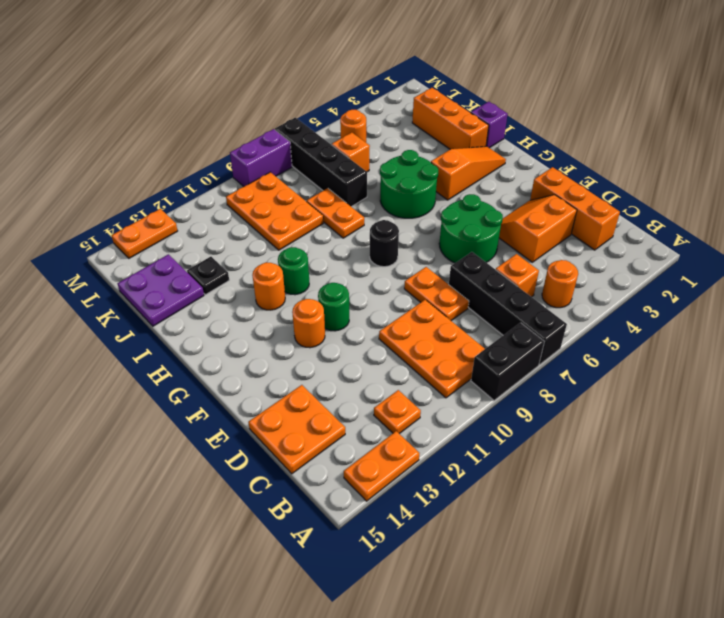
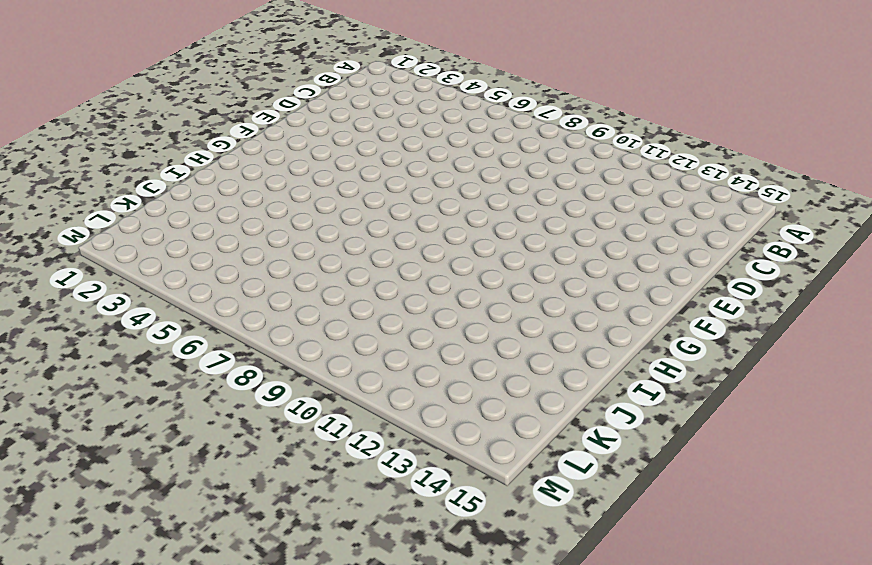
none -> black 1x4 brick [449,252,567,365]
none -> black 1x2 brick [471,323,544,400]
none -> orange 1x2 plate [344,431,419,501]
none -> orange 1x1 round brick [542,260,578,308]

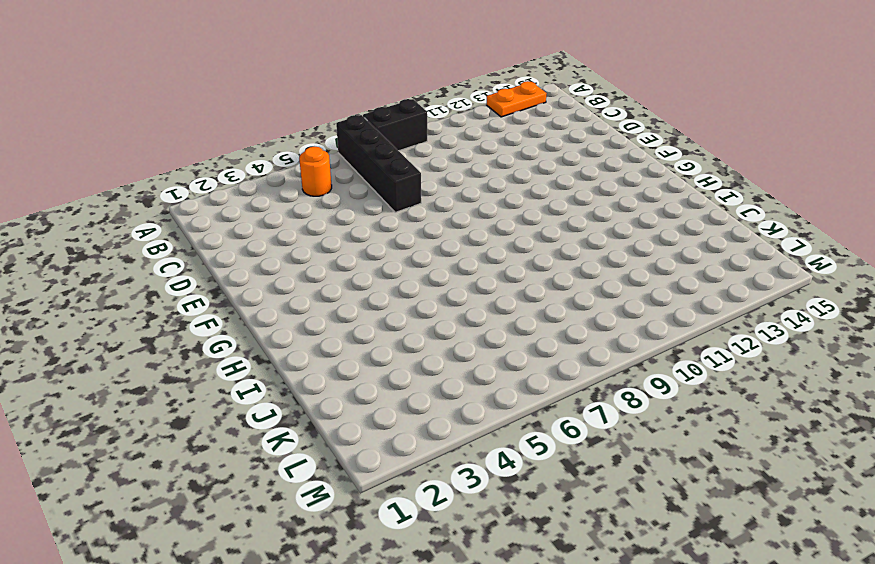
none -> orange 2x3 plate [379,300,485,398]
none -> orange 1x1 plate [374,390,421,434]
none -> orange 1x3 brick [530,167,620,250]
none -> orange 1x1 brick [496,254,539,297]

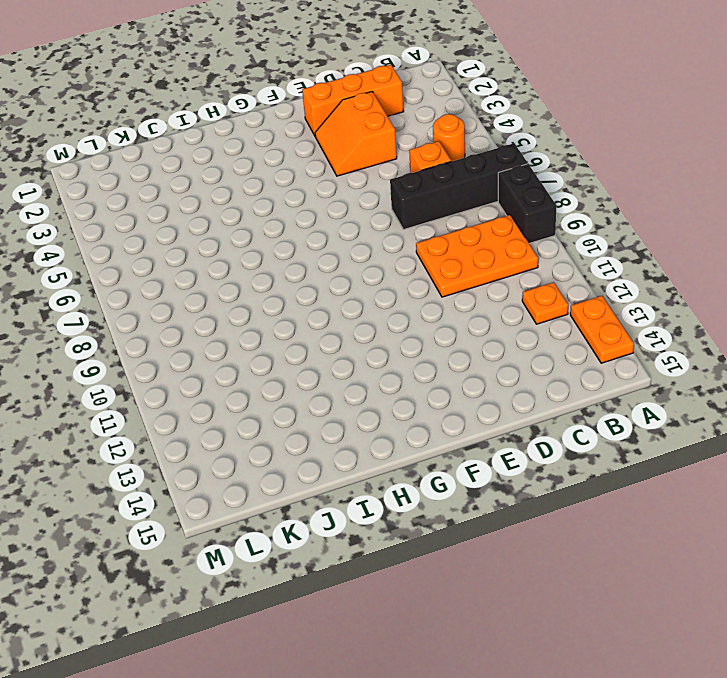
none -> orange 2x2 plate [248,385,345,474]
none -> orange 1x2 plate [404,267,469,321]
none -> green 2x2 round brick [439,194,503,263]
none -> green 1x1 round brick [318,283,349,331]

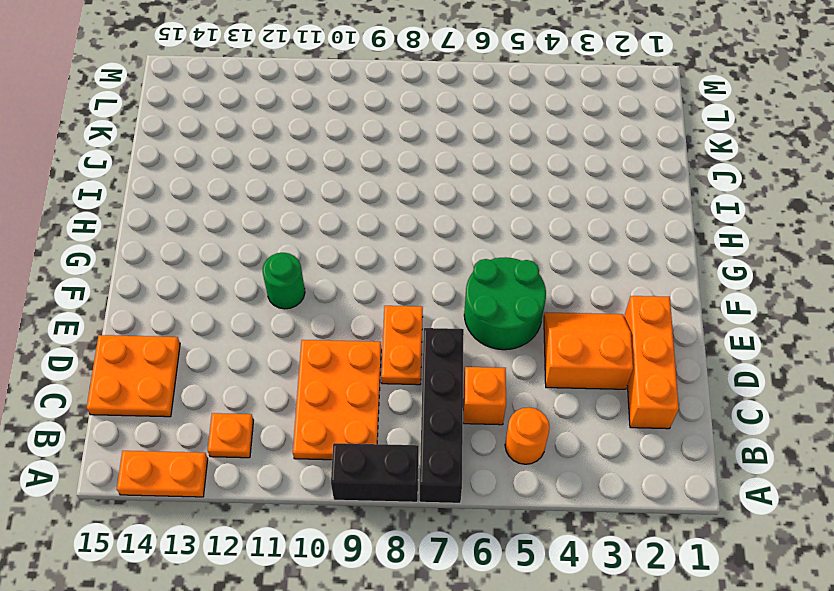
none -> orange 1x1 round brick [292,299,325,348]
none -> black 1x1 round brick [370,220,399,267]
none -> orange 1x3 slope [431,146,506,200]
none -> green 2x2 round brick [380,150,438,218]

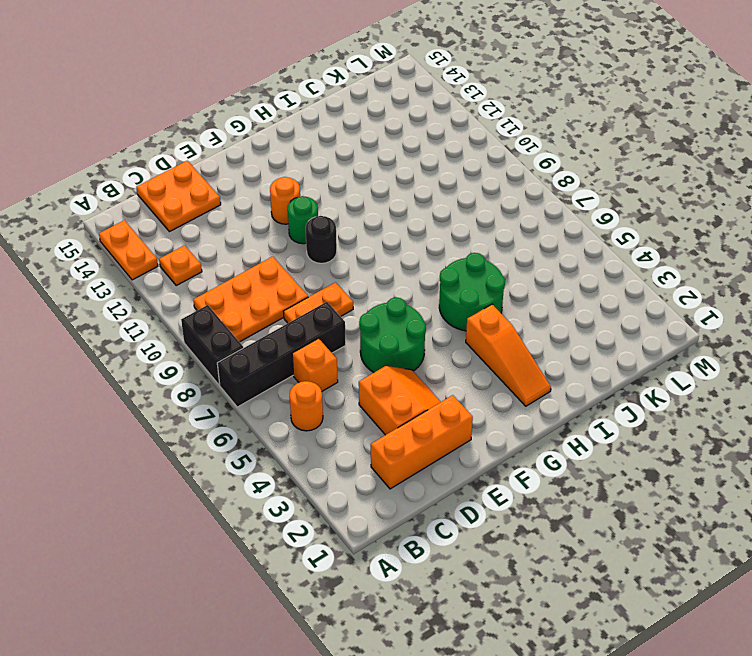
black 1x1 round brick [306,216,337,263] -> black 1x1 round brick moved to [370,220,399,267]
none -> green 1x1 round brick [278,247,309,295]
none -> orange 1x1 round brick [252,262,285,310]
none -> purple 1x1 brick [471,102,508,148]
none -> orange 1x3 brick [412,88,489,149]

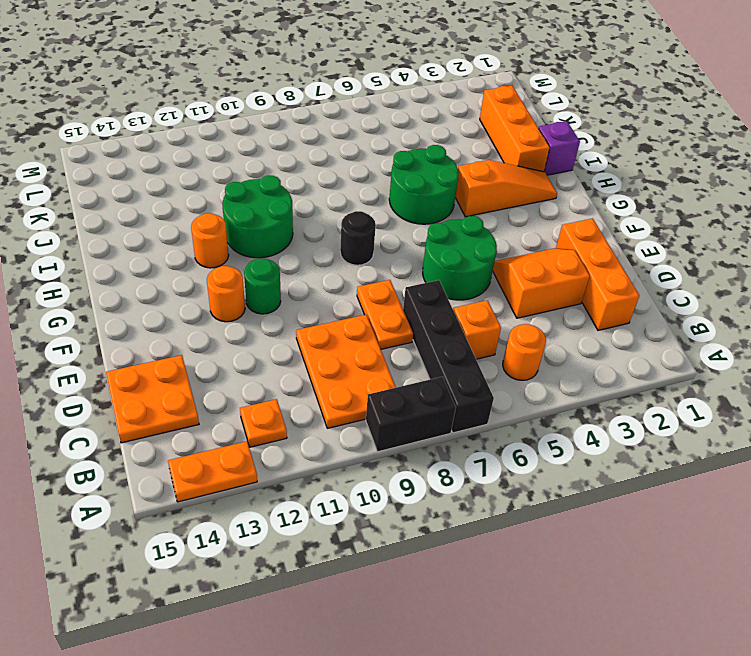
green 2x2 round brick [223,176,293,258] -> green 1x1 round brick [278,247,309,295]
none -> orange 1x2 plate [307,188,364,238]
none -> black 1x4 brick [275,118,367,207]
none -> orange 2x3 plate [226,172,323,250]
none -> black 1x1 plate [187,257,229,295]

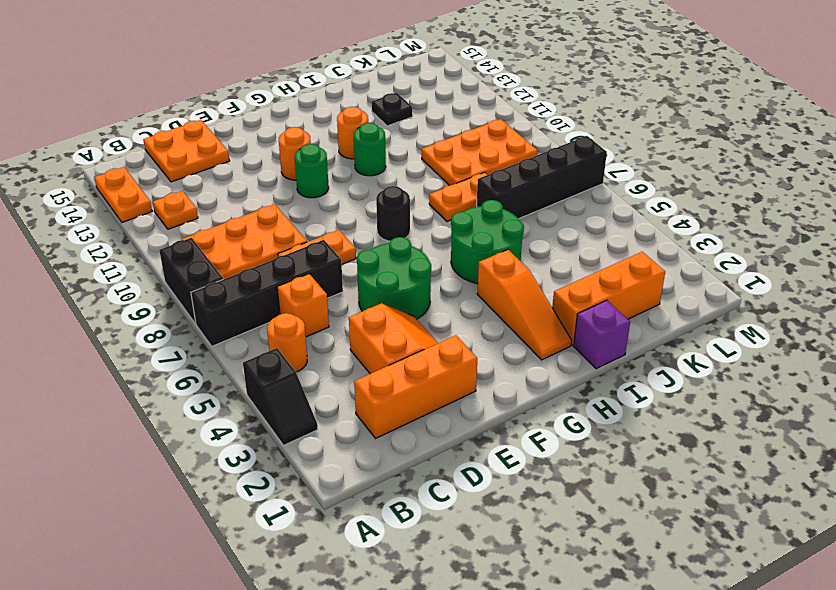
black 1x2 slope [243,348,318,445] -> none
none -> purple 2x2 plate [117,254,204,326]
none -> orange 1x1 brick [332,133,370,172]
none -> orange 1x1 round brick [340,110,366,142]
none -> purple 1x2 brick [230,129,292,186]

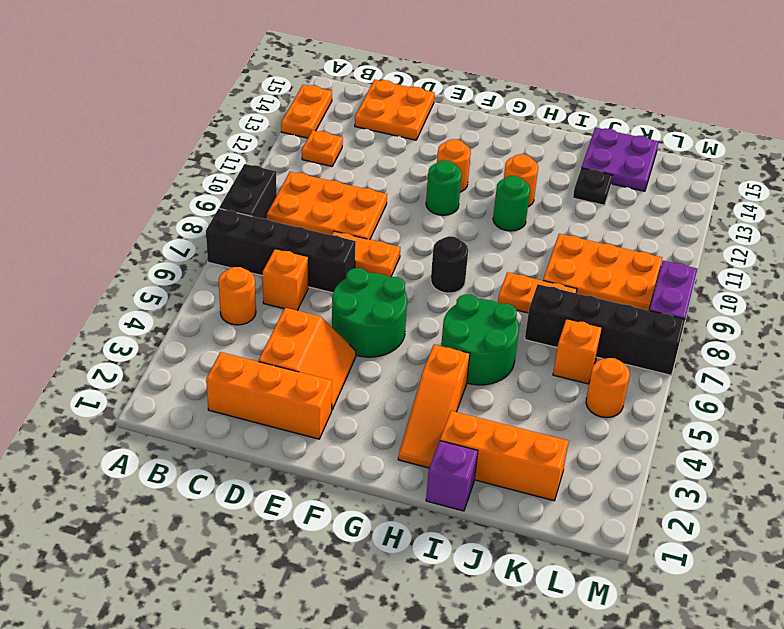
none -> orange 1x2 plate [112,209,178,258]

